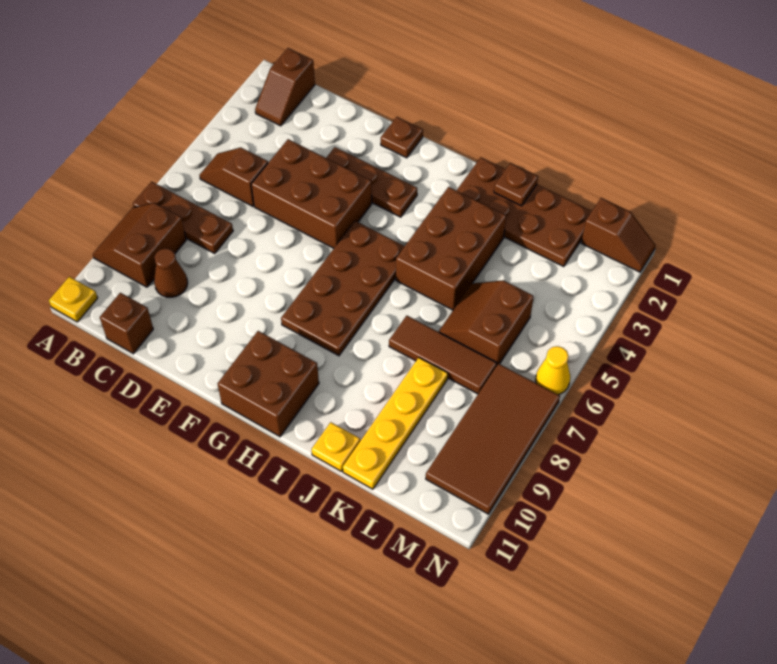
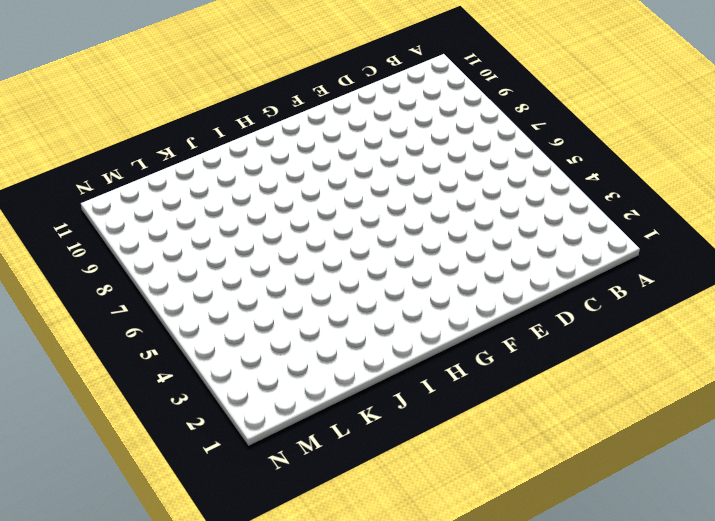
none -> brown 1x3 plate [133,182,233,253]
none -> brown 2x2 slope [93,203,186,287]
none -> yellow 1x1 plate [49,277,98,322]

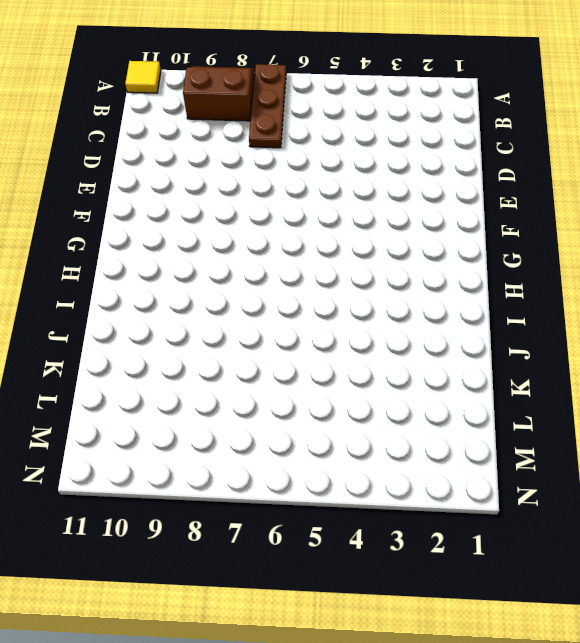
yellow 1x1 tile [125,61,161,93] -> yellow 1x1 plate [49,277,98,322]
none -> brown 1x2 slope [255,48,315,126]
none -> brown 1x2 slope [200,148,268,206]
none -> brown 1x1 cone [154,248,188,297]

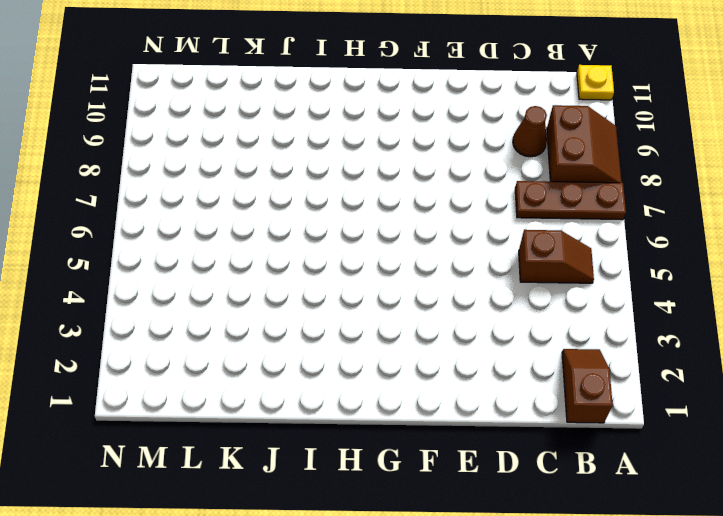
none -> brown 1x1 brick [100,293,153,354]
none -> brown 2x3 brick [251,139,372,248]
none -> brown 1x3 plate [326,147,417,217]

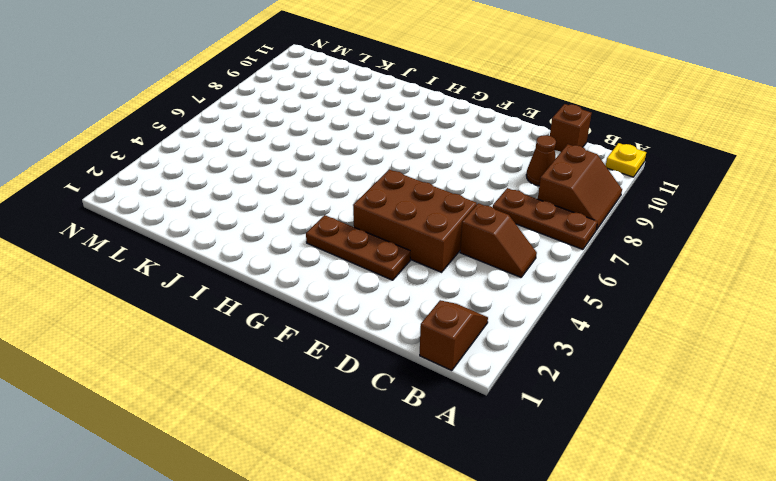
none -> brown 1x1 plate [381,117,423,158]
none -> brown 2x4 plate [281,221,405,356]
none -> brown 2x2 brick [218,331,319,437]

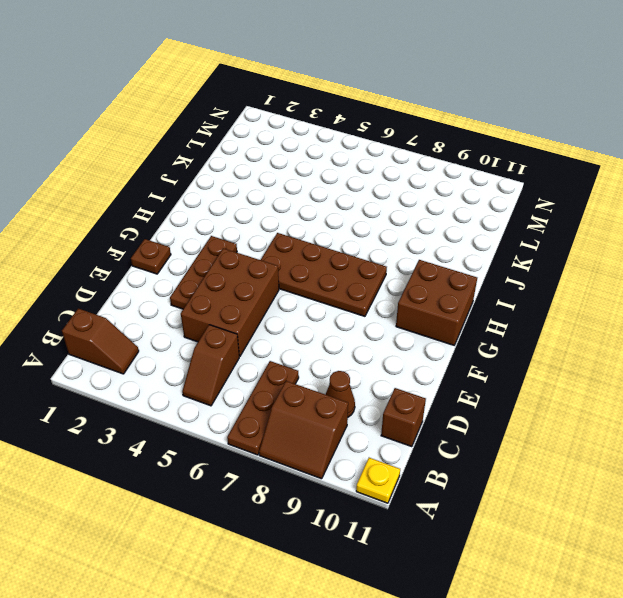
none -> brown 2x4 plate [456,158,592,267]
none -> brown 2x3 brick [396,187,506,310]
none -> brown 1x3 tile [389,316,497,394]

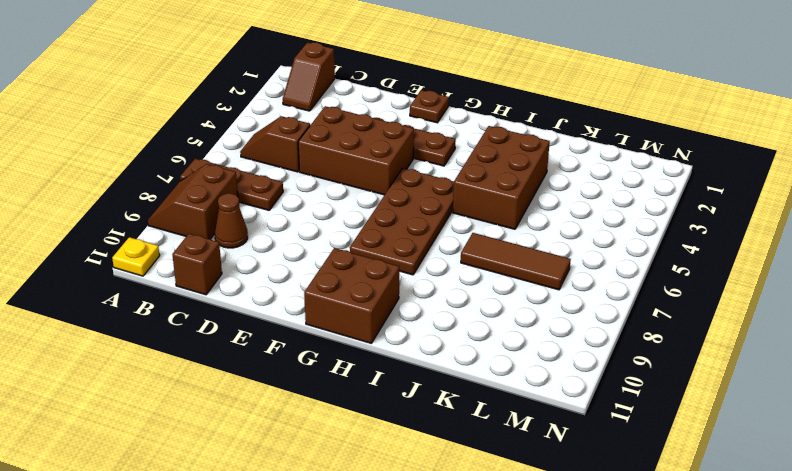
none -> brown 2x4 plate [456,158,592,267]
none -> yellow 1x1 plate [312,422,360,471]
none -> brown 2x2 slope [438,280,534,365]

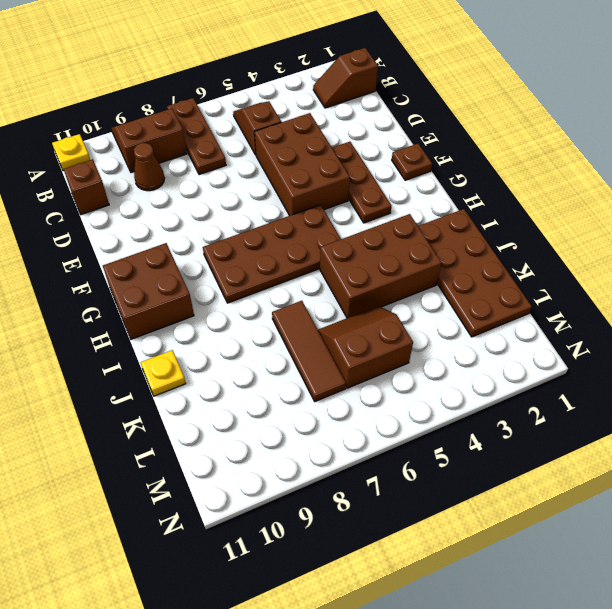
none -> yellow 1x4 plate [343,358,448,489]
none -> brown 1x2 slope [581,198,656,272]
none -> brown 2x4 tile [426,364,560,514]

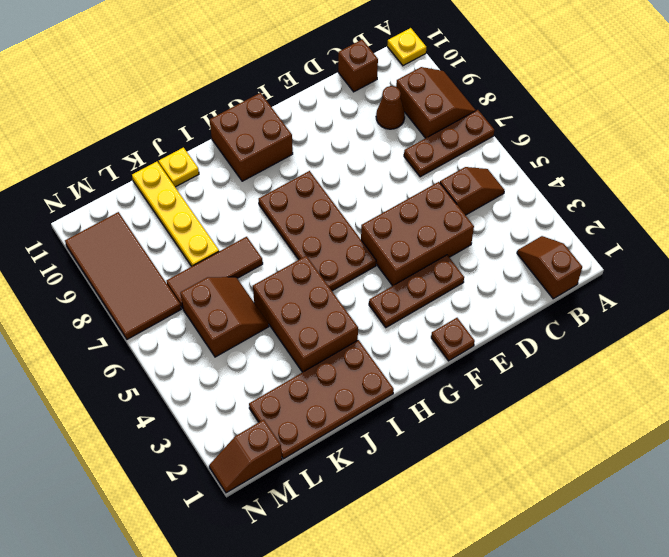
none -> yellow 1x1 cone [536,346,570,395]
none -> brown 1x1 plate [494,163,538,206]

